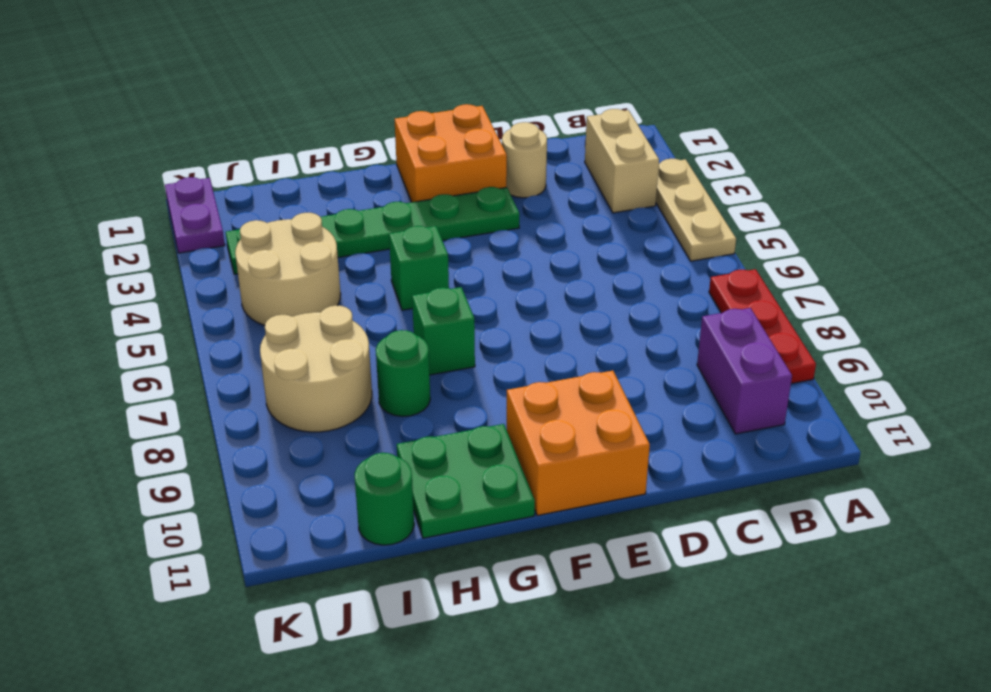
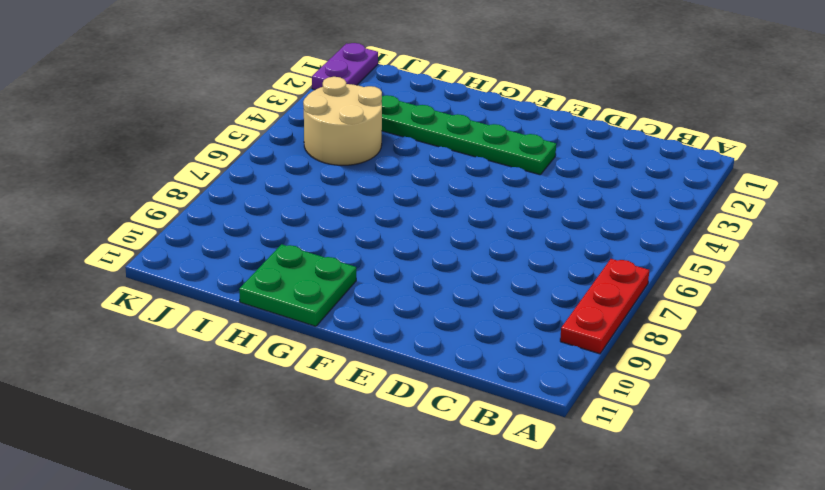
none -> tan 1x3 plate [656,159,736,261]
none -> tan 1x2 brick [585,109,659,213]
none -> purple 1x2 brick [697,308,792,434]

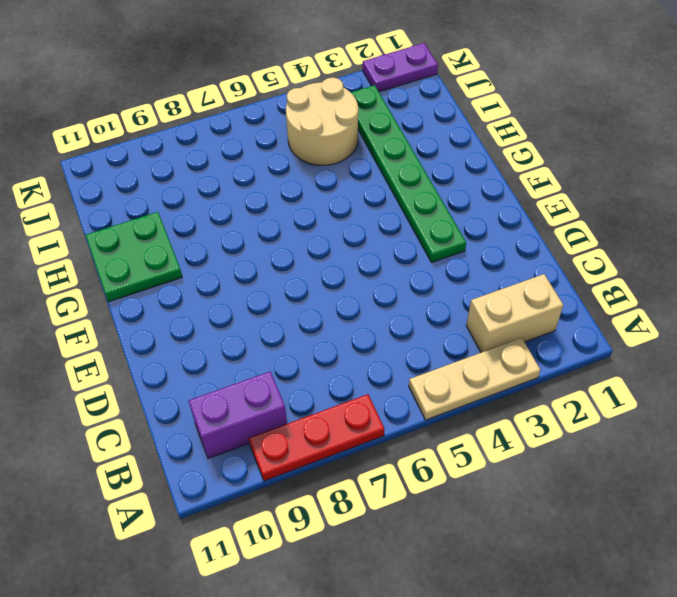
none -> tan 1x1 round brick [502,122,547,198]
none -> orange 2x2 brick [394,104,507,202]
none -> orange 2x2 brick [507,371,650,516]

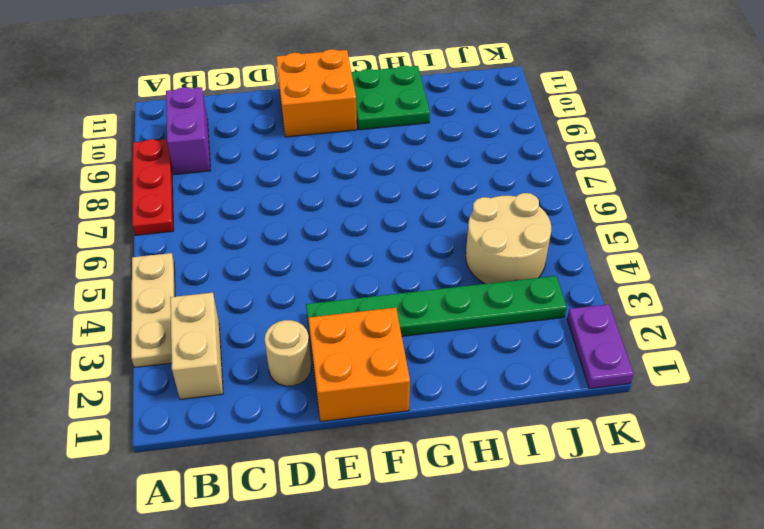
none -> green 1x1 brick [389,226,449,310]
none -> green 1x1 brick [412,287,475,375]
none -> green 1x1 round brick [376,330,430,416]

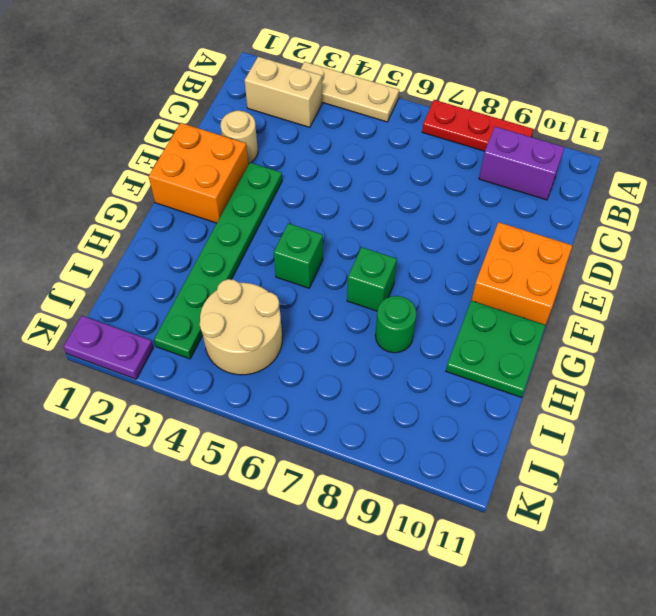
none -> tan 2x2 round brick [260,305,372,432]
none -> green 1x1 round brick [354,453,414,545]

